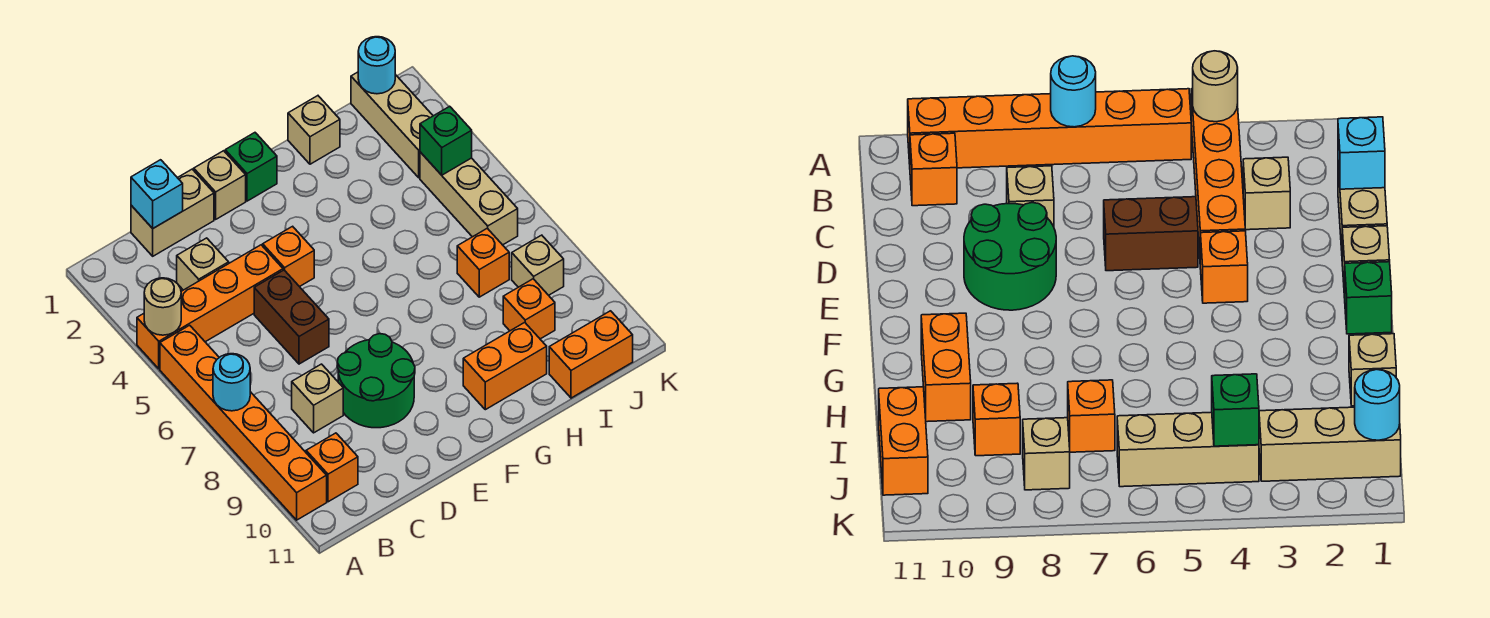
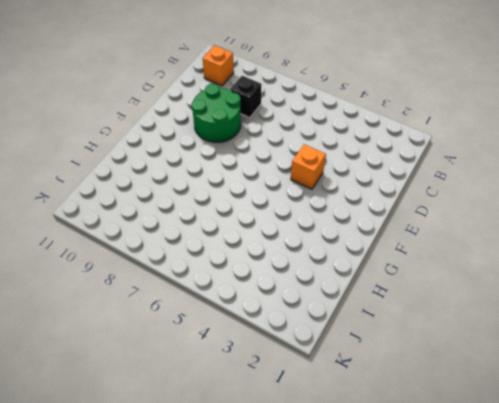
black 1x1 brick [230,76,262,118] -> tan 1x1 brick [292,364,343,433]
none -> orange 1x4 brick [137,245,283,369]
none -> orange 1x6 brick [160,325,327,520]
none -> tan 1x2 brick [131,169,214,256]

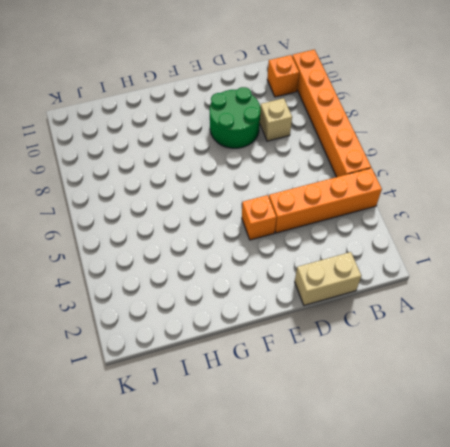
none -> tan 1x1 brick [177,238,229,290]
none -> brown 1x2 brick [254,270,329,364]
none -> tan 1x1 brick [194,151,246,219]

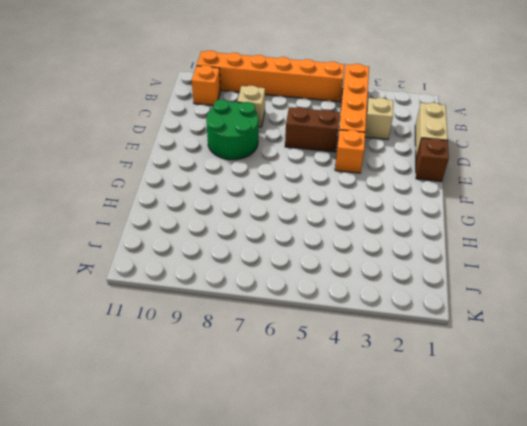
brown 1x1 brick [416,138,449,182] -> tan 1x1 brick [194,151,246,219]
none -> green 1x1 brick [225,133,277,201]
none -> orange 1x2 brick [463,322,547,410]
none -> tan 1x1 brick [288,96,340,164]

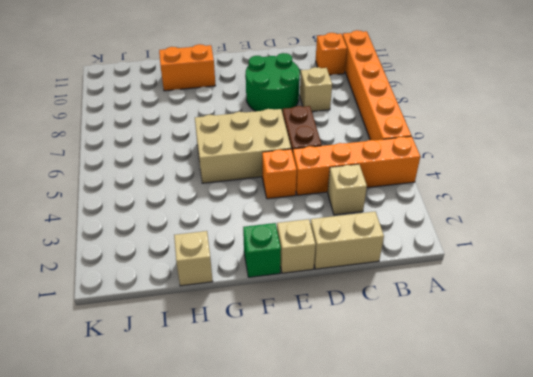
tan 2x3 brick [195,109,291,183] -> none
none -> orange 1x1 brick [457,228,509,297]
none -> orange 1x1 brick [503,279,555,339]
none -> orange 1x2 brick [549,311,633,398]

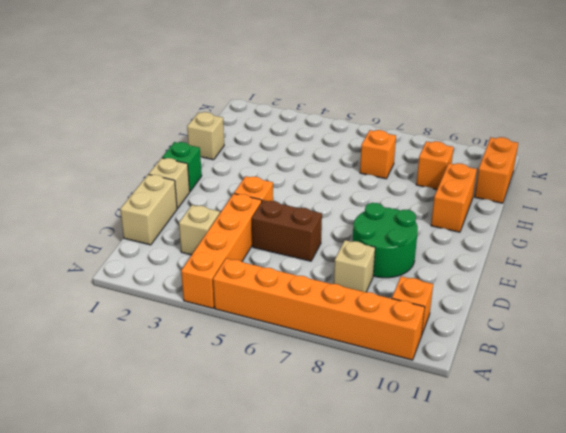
none -> tan 1x3 brick [351,72,433,178]
none -> tan 1x3 brick [420,152,518,245]
none -> tan 1x1 brick [512,235,564,295]

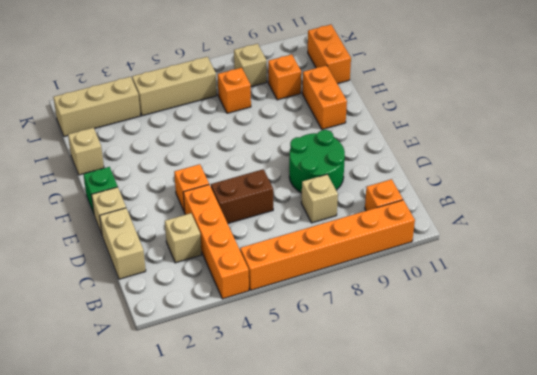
none -> tan 1x1 round brick [144,278,181,335]
none -> cyan 1x1 round brick [213,354,250,411]
none -> cyan 1x1 brick [131,160,183,228]

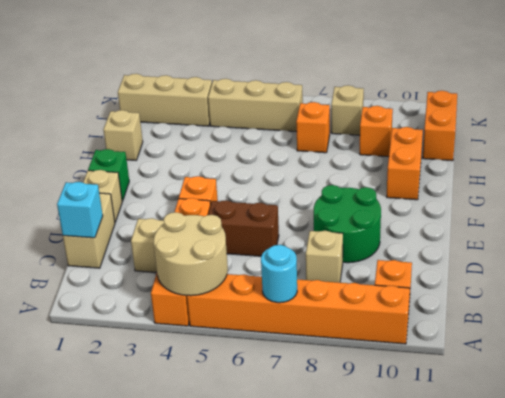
tan 2x2 round brick [154,212,228,296] -> tan 1x1 round brick [144,278,181,335]
none -> cyan 1x1 round brick [358,37,395,94]
none -> green 1x1 brick [420,106,472,175]

